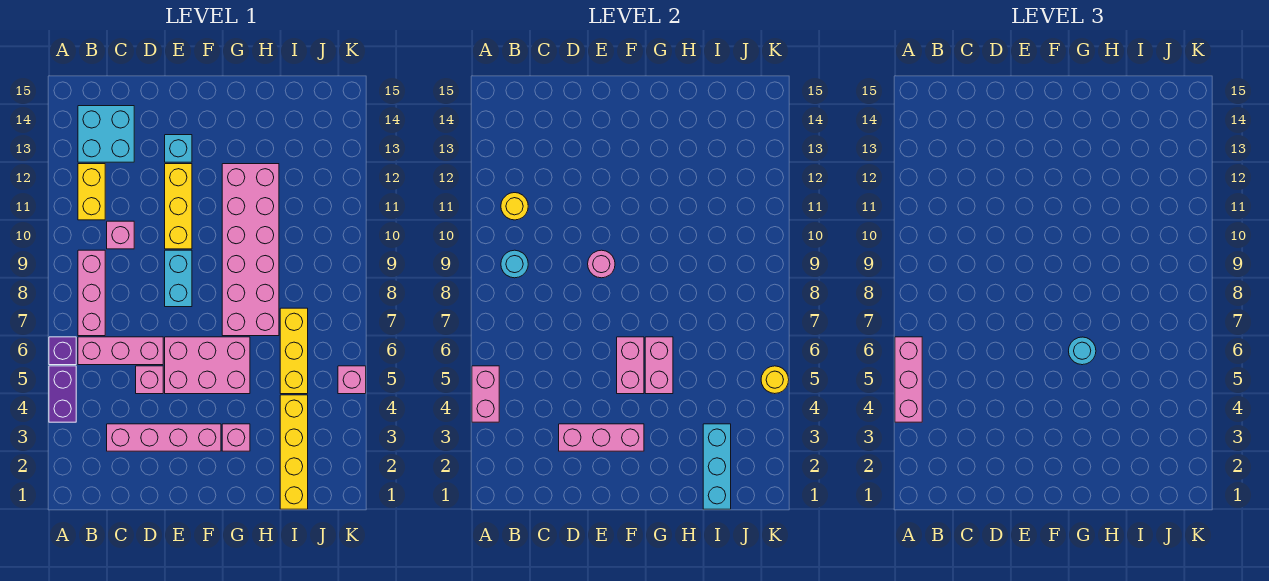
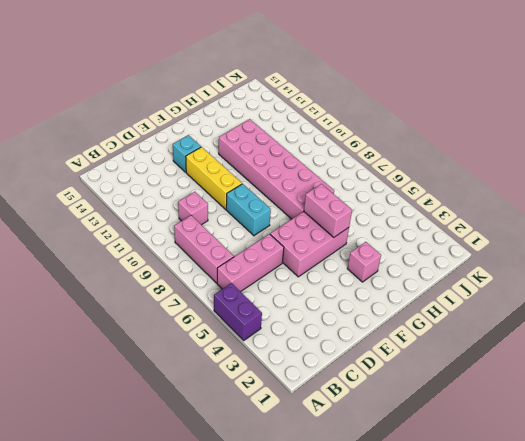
none -> purple 1x1 brick [49,337,76,365]
none -> yellow 1x2 brick [78,164,105,220]
none -> cyan 2x2 brick [78,106,134,162]

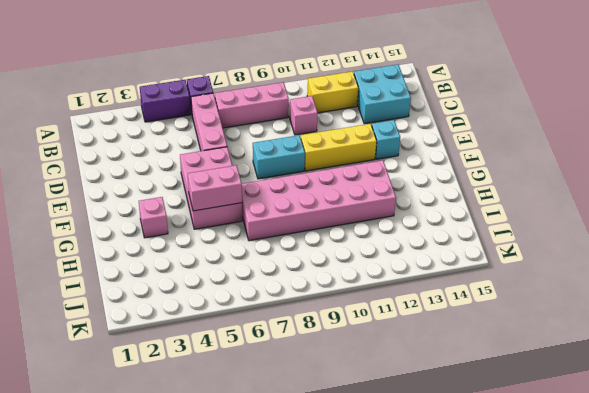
none -> pink 1x4 brick [107,424,221,451]
none -> pink 1x1 brick [136,366,163,394]
none -> yellow 1x4 brick [280,395,308,509]

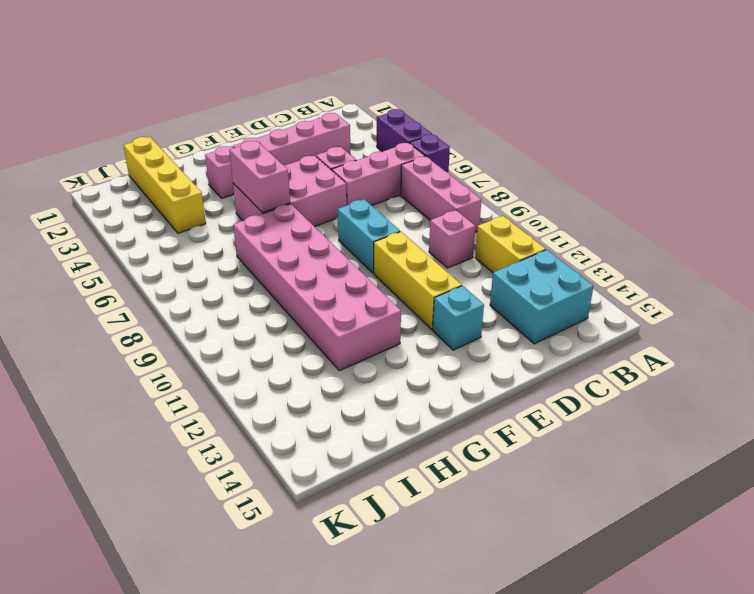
none -> yellow 1x3 brick [280,308,308,394]
none -> pink 1x1 brick [338,366,366,394]
none -> pink 1x2 brick [472,366,499,422]

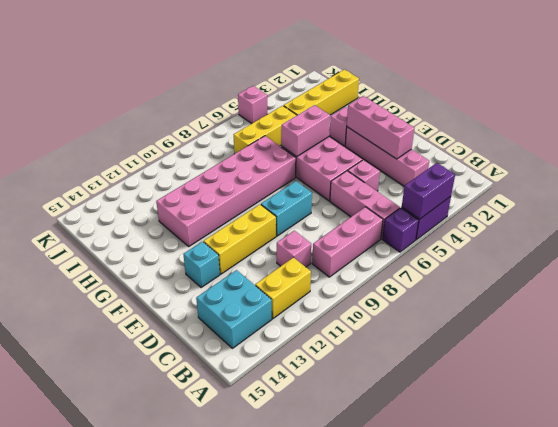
purple 1x2 brick [402,163,455,219] -> pink 1x2 brick [472,366,499,422]
none -> cyan 1x1 round brick [501,250,528,278]
none -> yellow 1x1 round brick [501,193,528,220]
none -> pink 1x1 round brick [588,250,615,278]

